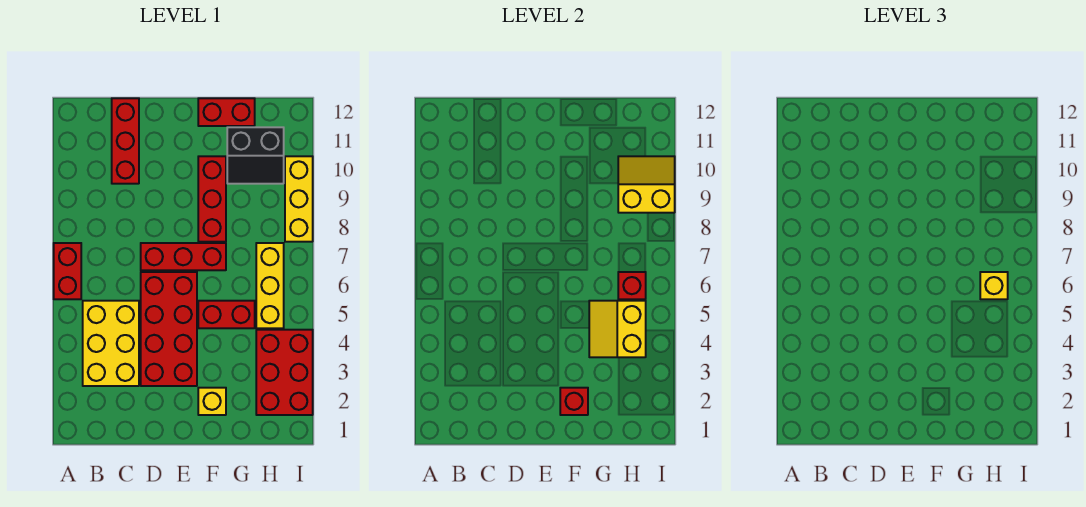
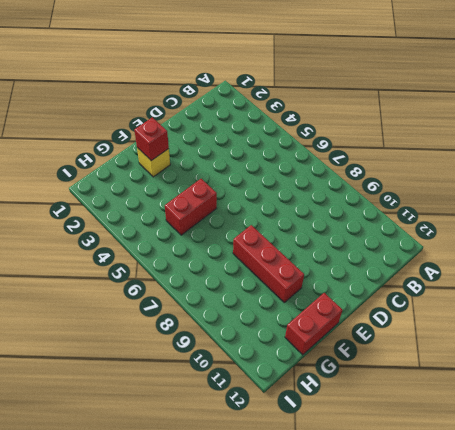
none -> red 1x2 brick [54,243,81,299]
none -> yellow 2x3 brick [83,301,139,386]
none -> red 1x3 brick [112,98,139,184]

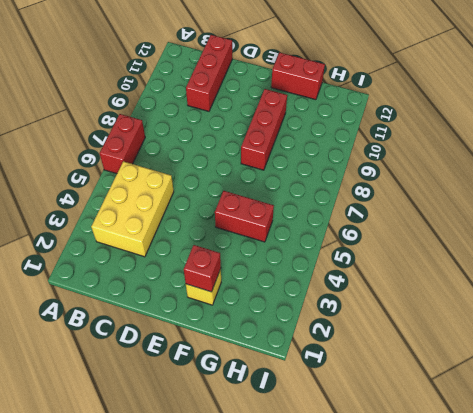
none -> red 2x4 brick [141,272,197,386]
none -> red 1x3 brick [141,243,226,270]
none -> black 2x2 slope [227,127,284,184]

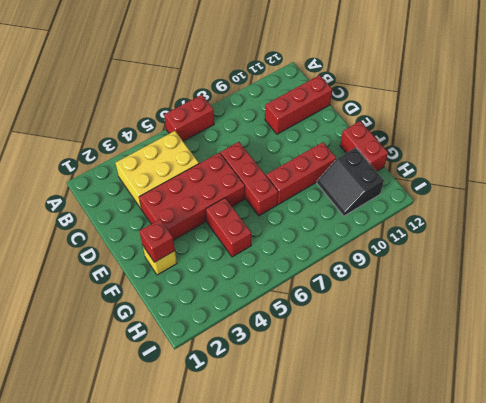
none -> red 2x3 brick [256,330,313,415]
none -> yellow 1x3 brick [256,243,284,328]
none -> yellow 1x3 brick [285,156,313,242]

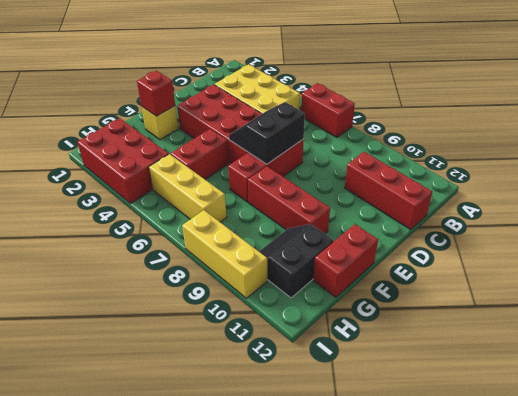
black 2x2 slope [229,102,305,164] -> none
none -> yellow 2x2 slope [589,301,646,357]
none -> red 1x1 brick [618,272,646,299]
none -> yellow 2x2 slope [618,156,675,213]

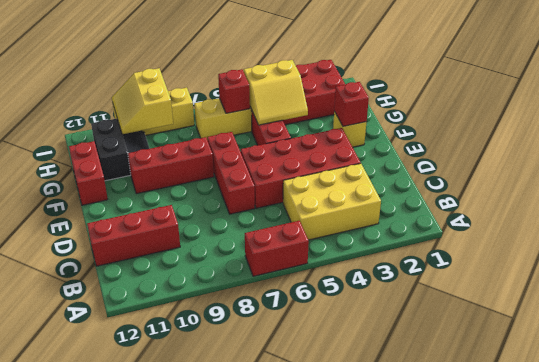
none -> yellow 1x1 brick [980,272,1008,299]

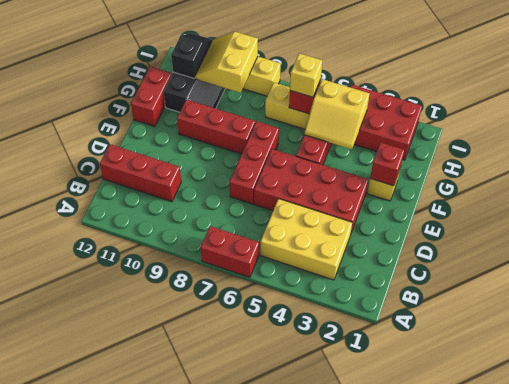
black 1x2 slope [171,33,212,79] -> none

